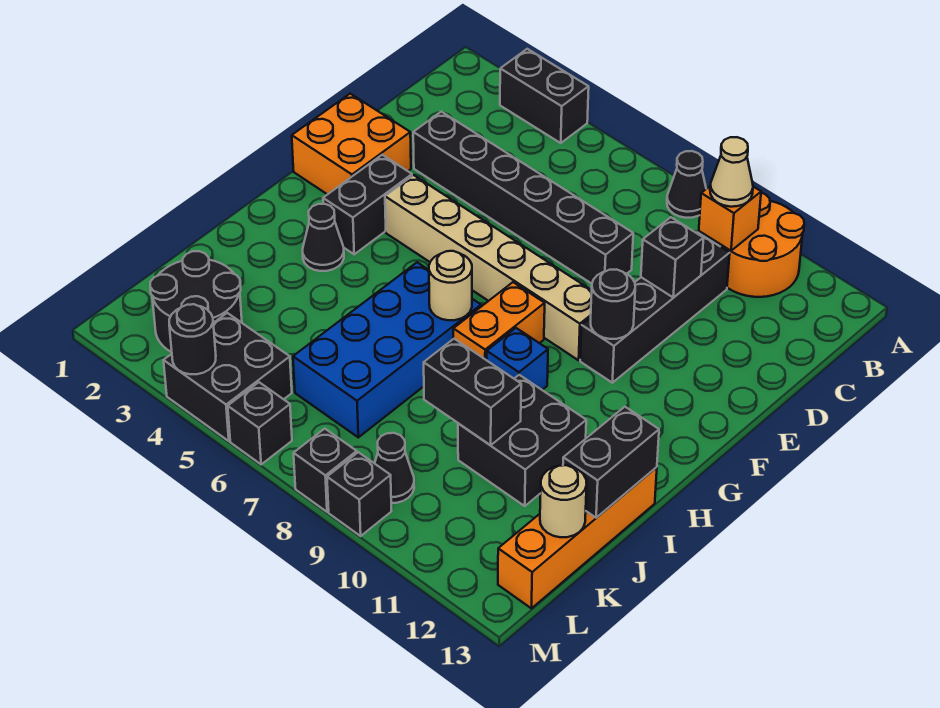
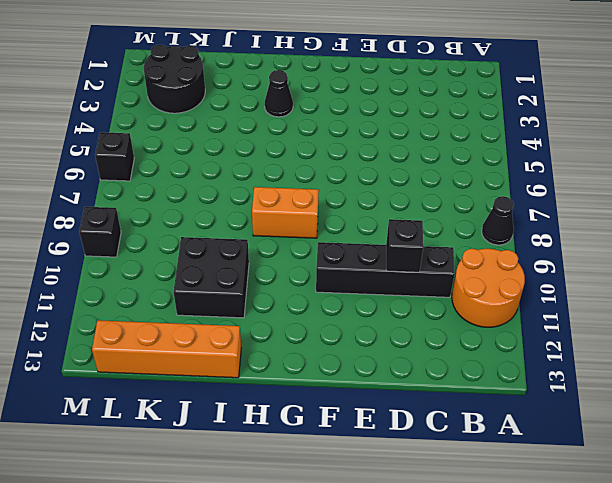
none -> black 1x2 brick [500,49,589,143]
none -> black 1x6 brick [413,112,633,284]
none -> orange 2x2 brick [292,94,411,195]

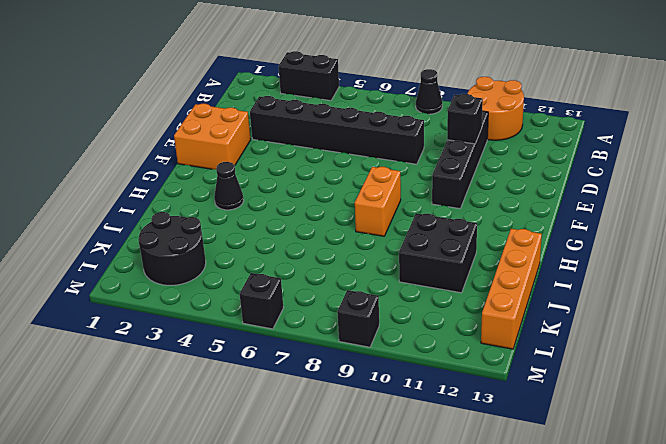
none -> black 1x2 brick [323,155,412,254]
none -> tan 1x6 brick [385,175,592,360]
none -> blue 2x4 brick [293,262,481,437]

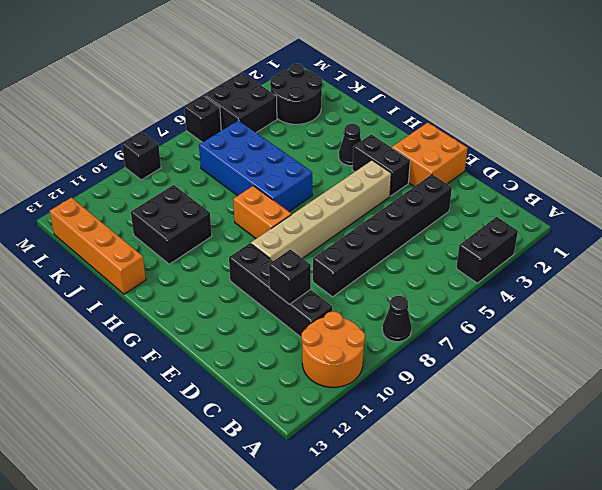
none -> blue 1x1 brick [487,328,548,390]
none -> black 1x1 cone [375,433,414,503]
none -> black 1x1 brick [294,429,357,512]

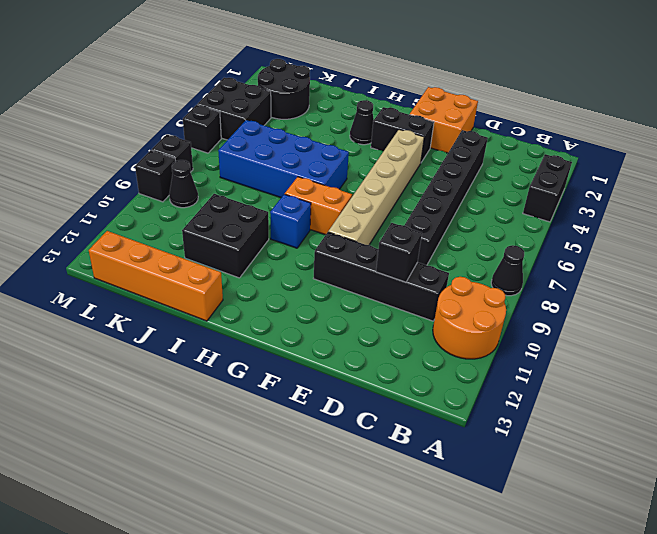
none -> orange 1x1 brick [699,187,761,251]
none -> black 1x1 round brick [591,269,635,339]
none -> tan 1x1 round brick [429,251,472,320]

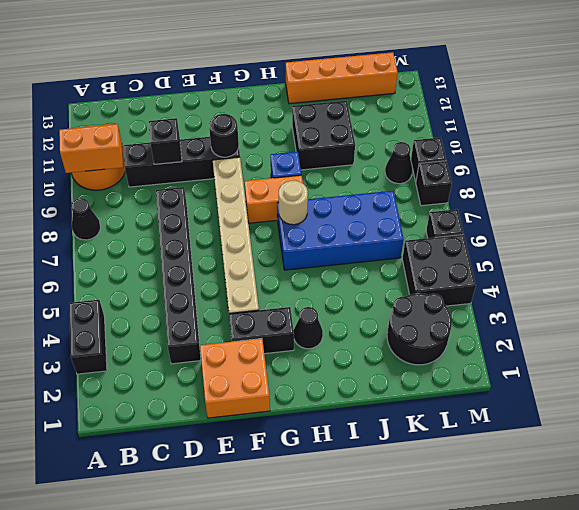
orange 1x2 brick [59,124,123,173] -> orange 1x1 brick [699,187,761,251]
none -> black 1x2 brick [563,407,659,518]
none -> black 1x2 brick [424,339,521,445]
none -> tan 1x1 round brick [540,465,587,537]

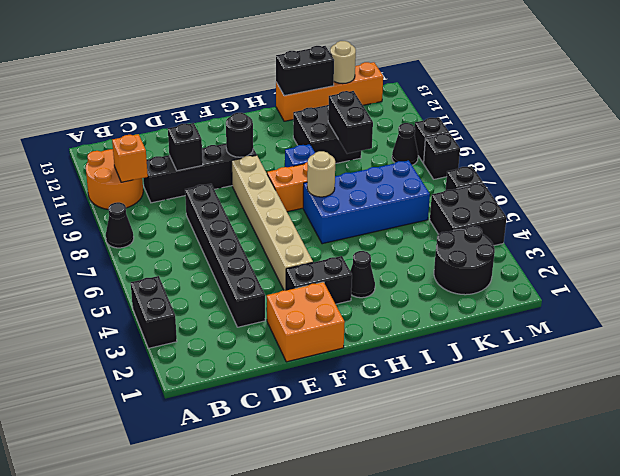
none -> black 1x1 round brick [169,304,216,374]
none -> tan 1x1 cone [710,137,753,207]

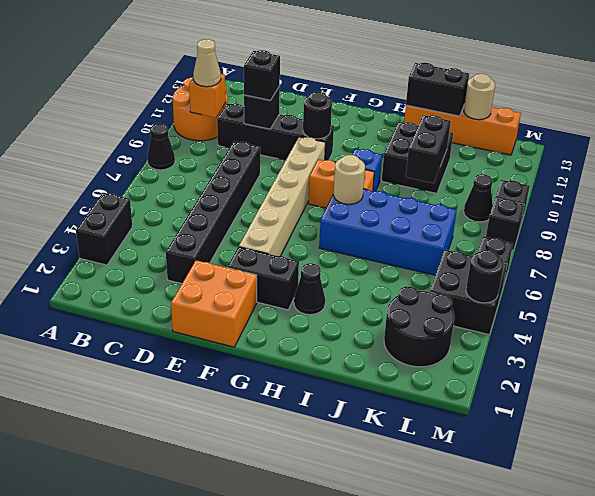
black 1x1 brick [244,50,280,100] -> none

